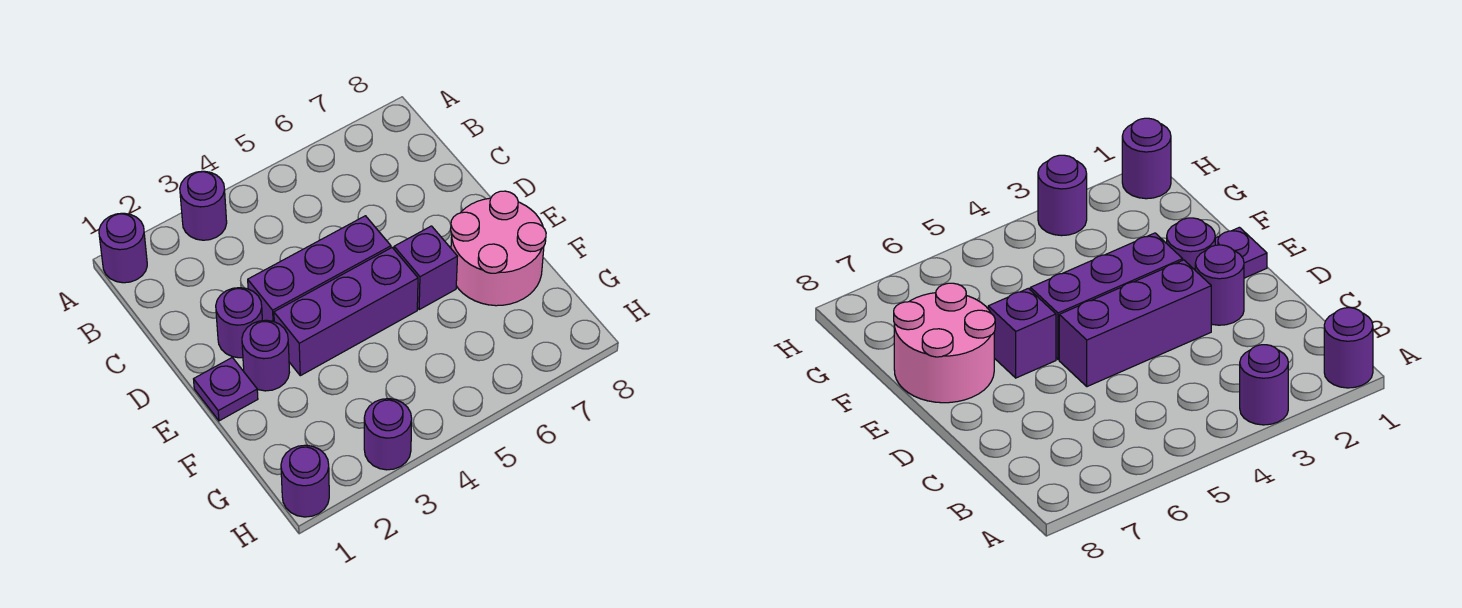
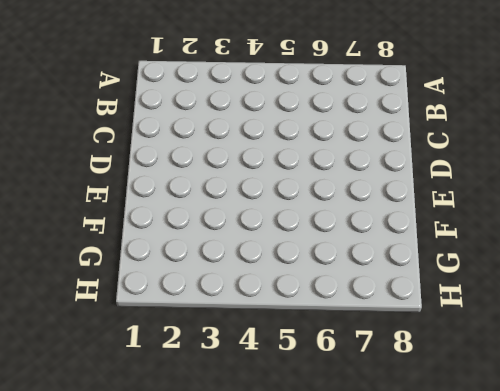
none -> purple 1x1 round brick [99,213,147,283]
none -> purple 1x1 round brick [180,171,227,240]

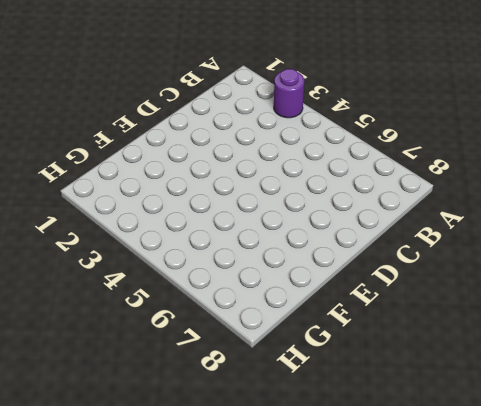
none -> purple 1x1 round brick [99,213,147,283]
none -> purple 1x1 round brick [216,288,262,358]

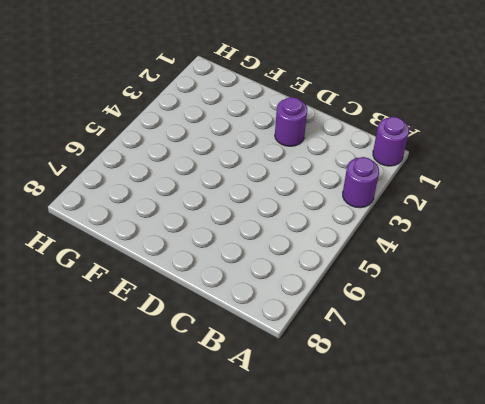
none -> purple 1x3 brick [248,216,391,322]
none -> purple 1x1 plate [194,358,258,421]

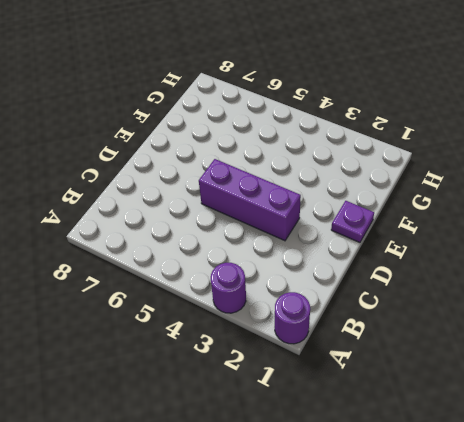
none -> purple 1x1 round brick [216,288,262,358]
none -> purple 1x1 round brick [242,320,290,391]

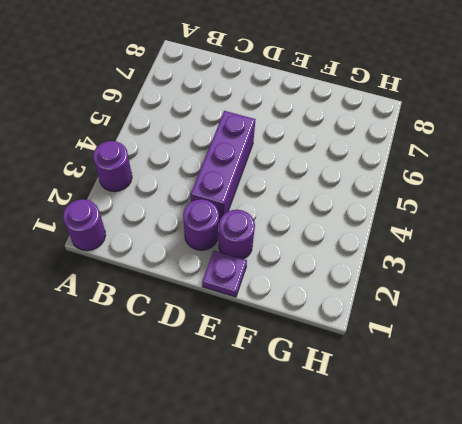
none -> purple 1x3 brick [274,248,418,376]
none -> purple 1x1 brick [394,226,458,309]

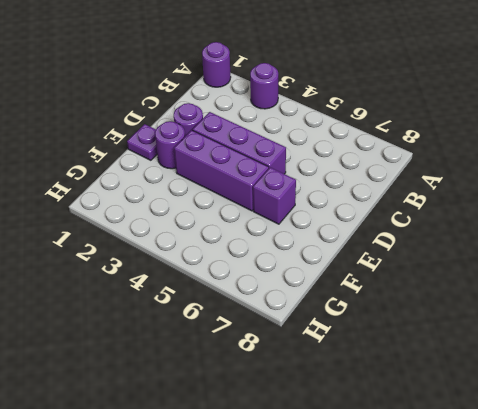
none -> pink 2x2 round brick [451,191,546,306]
none -> purple 1x1 round brick [281,445,329,517]

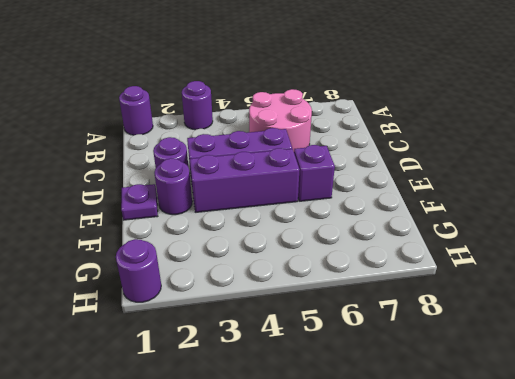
pink 2x2 round brick [249,89,312,151] -> pink 2x2 round brick moved to [451,191,546,306]
none -> purple 1x1 round brick [364,399,412,470]

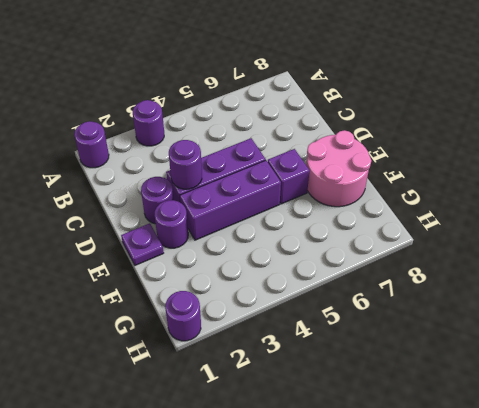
purple 1x1 round brick [169,140,202,189] -> purple 1x1 round brick moved to [364,399,412,470]

